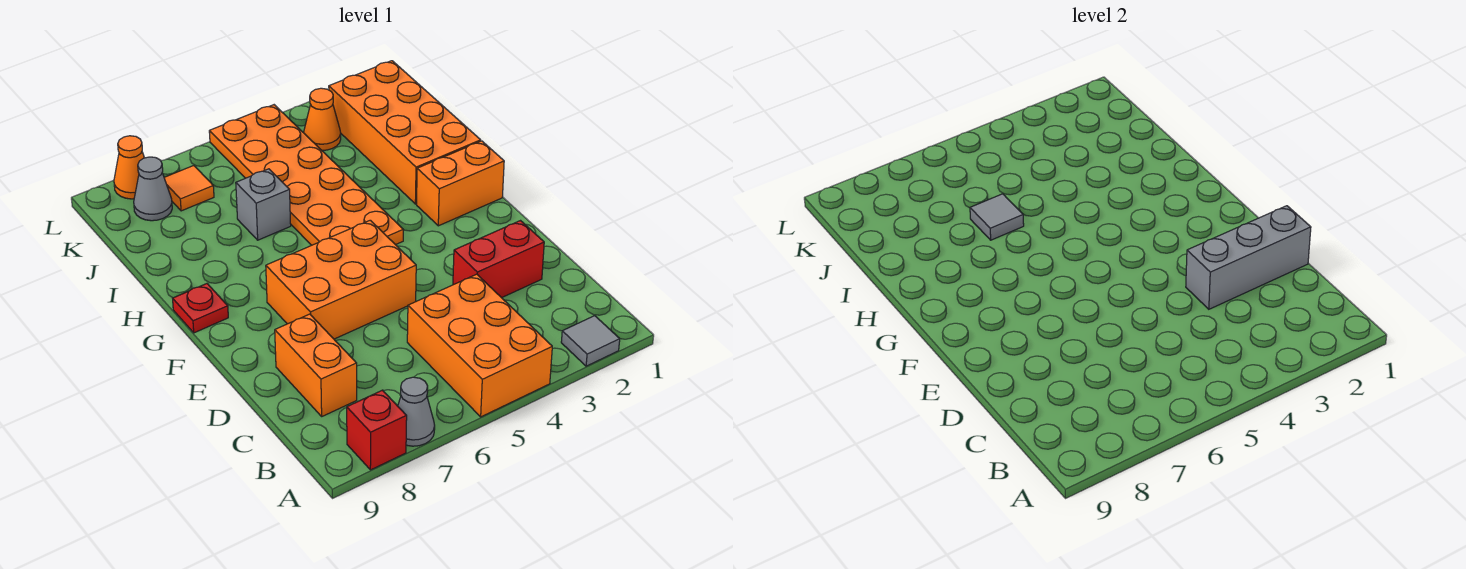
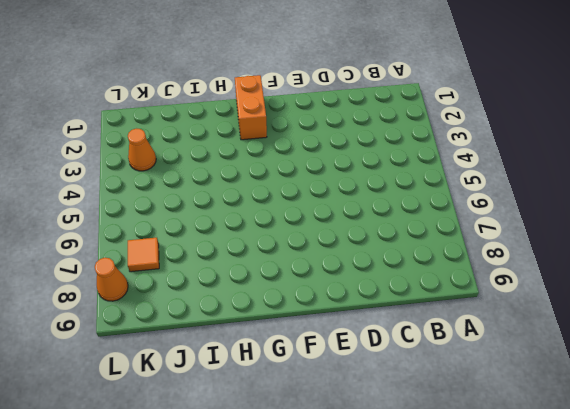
none -> grey 1x1 tile [561,316,620,366]
none -> orange 2x3 brick [407,274,552,417]
none -> grey 1x1 cone [398,377,435,446]

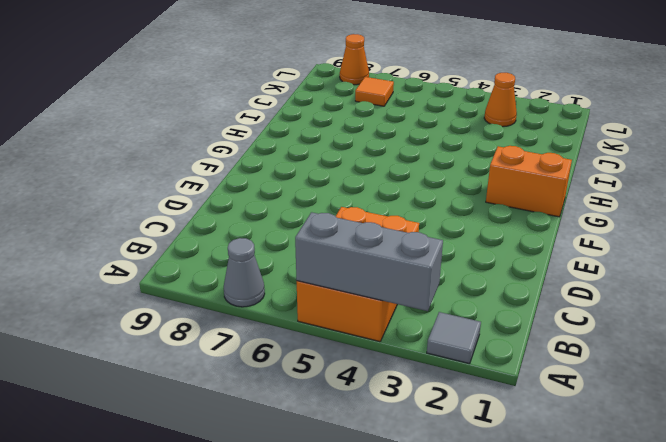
grey 1x3 brick [295,212,443,311] -> grey 1x3 brick moved to [1186,206,1311,309]
none -> red 1x1 brick [347,390,407,470]
none -> orange 1x2 brick [275,314,357,416]
none -> red 1x2 brick [453,221,544,298]

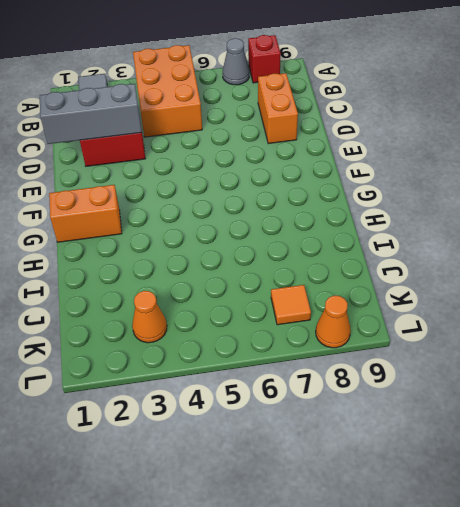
none -> orange 2x3 brick [266,220,416,339]
none -> orange 2x6 plate [209,105,403,245]
none -> red 1x1 plate [173,284,228,333]

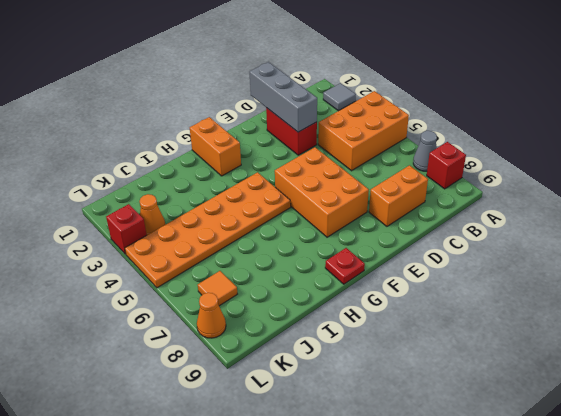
red 1x1 brick [106,204,147,254] -> none
none -> orange 2x4 brick [329,61,481,204]
none -> grey 1x1 brick [236,169,291,240]
none -> grey 1x1 cone [134,157,172,221]

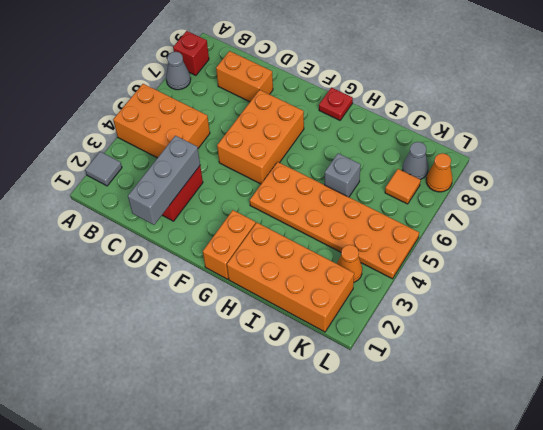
none -> grey 1x1 tile [970,194,1024,240]

